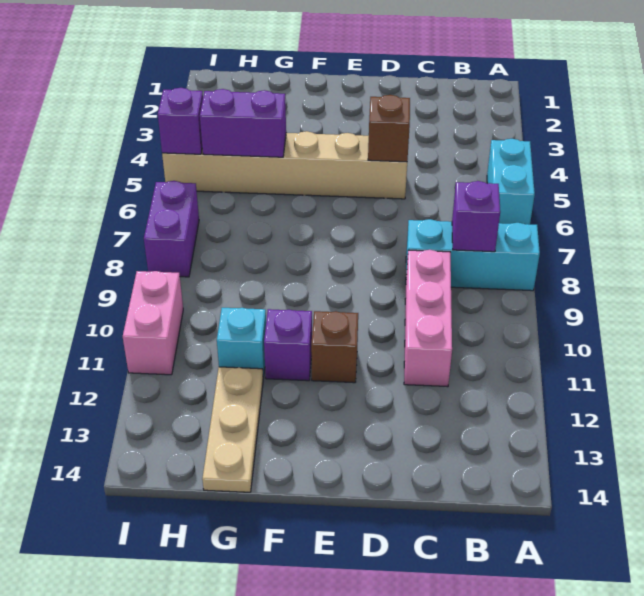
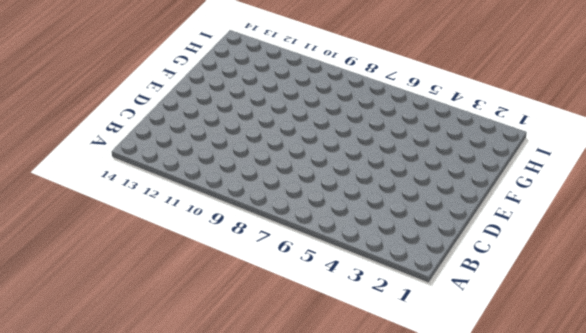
none -> cyan 1x2 brick [487,139,535,225]
none -> cyan 1x3 brick [406,219,540,291]
none -> pink 1x3 brick [404,250,452,387]

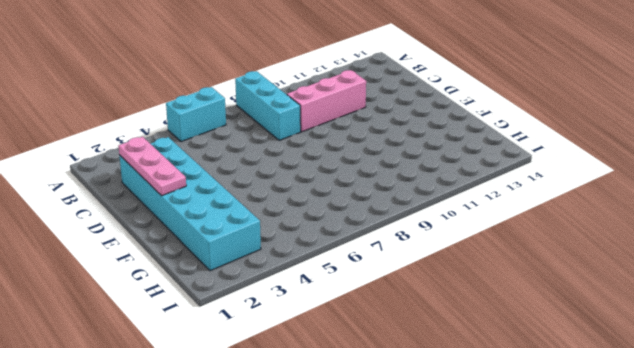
cyan 2x6 brick [119,137,261,271] -> none
pink 1x3 plate [118,137,186,196] -> none
none -> tan 1x6 brick [162,131,407,199]
none -> brown 1x1 brick [311,311,358,383]
none -> purple 1x1 brick [264,309,312,381]

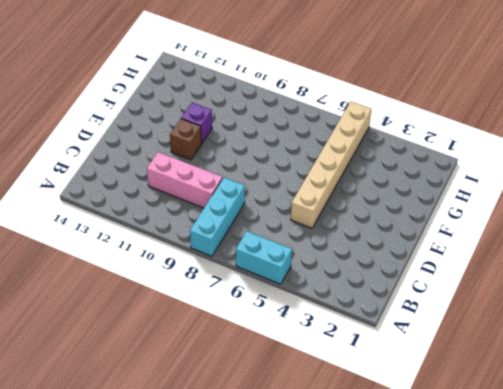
none -> cyan 1x1 brick [217,308,266,378]
none -> tan 1x3 plate [202,367,263,492]
none -> purple 1x2 brick [144,181,199,277]

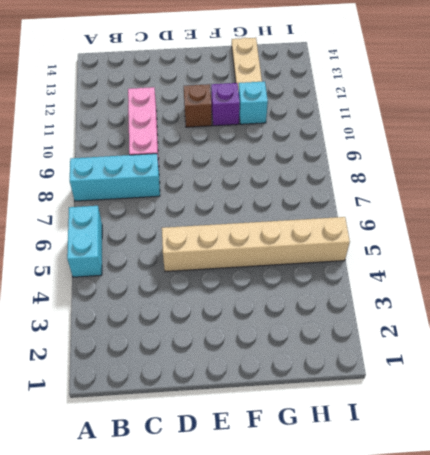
none -> purple 1x2 brick [144,181,199,277]
none -> pink 1x2 brick [123,271,183,375]
none -> purple 1x1 brick [452,181,500,252]

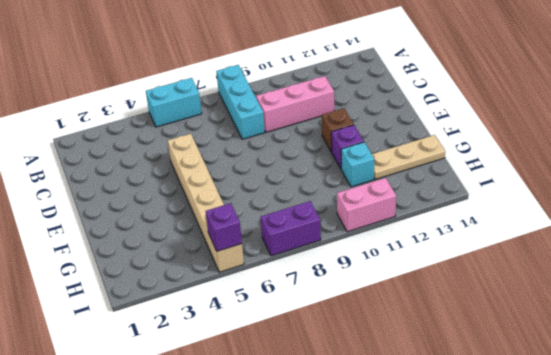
none -> purple 1x1 brick [452,181,500,252]
none -> brown 1x1 brick [368,95,410,162]
none -> purple 1x2 brick [200,89,286,157]

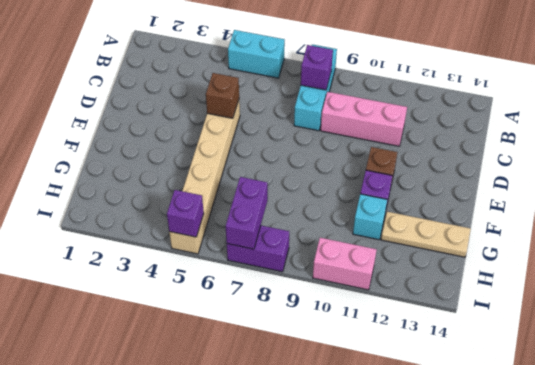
purple 1x2 brick [226,177,268,249] -> purple 1x2 brick moved to [200,89,286,157]

